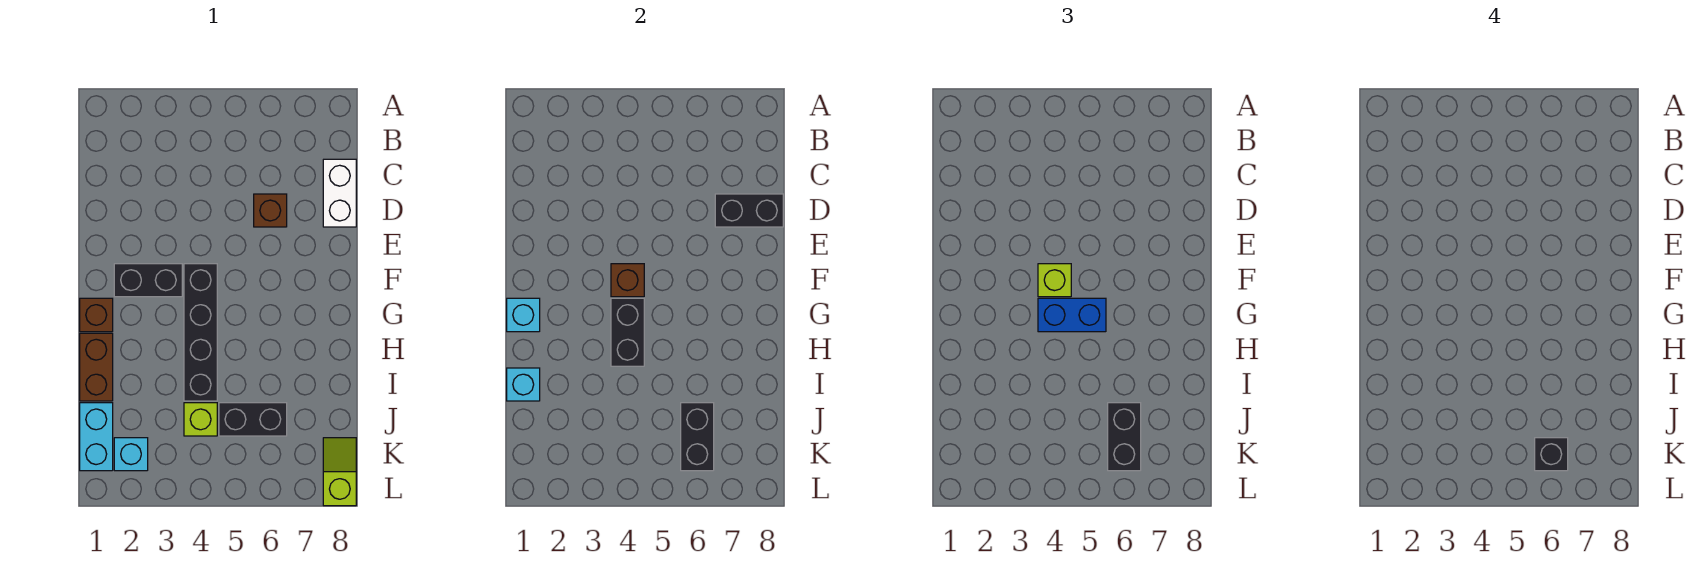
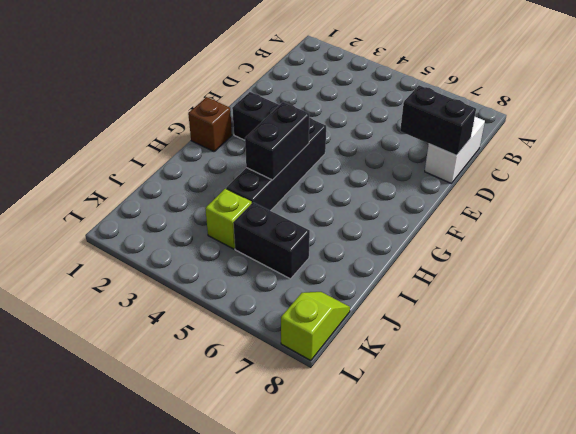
none -> brown 1x1 brick [254,194,287,227]
none -> brown 1x2 brick [80,333,113,401]
none -> cyan 1x2 brick [80,403,113,471]

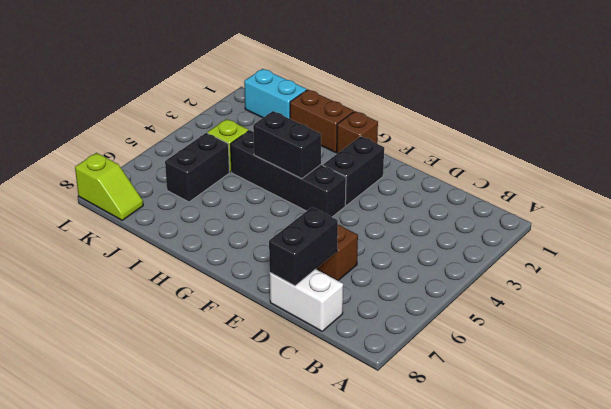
none -> cyan 1x1 brick [114,438,148,471]
none -> brown 1x1 brick [611,264,644,297]
none -> cyan 1x1 brick [507,298,540,332]

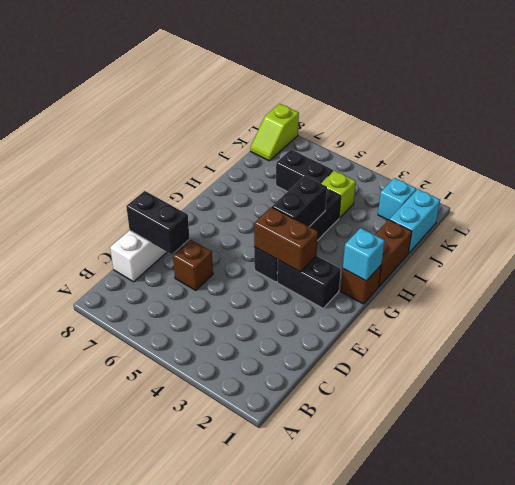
brown 1x2 brick [254,207,318,272] -> brown 1x1 brick [611,264,644,297]
none -> cyan 1x1 brick [507,368,540,401]
none -> black 1x2 brick [681,403,714,471]
none -> lime 1x1 brick [1038,264,1071,297]

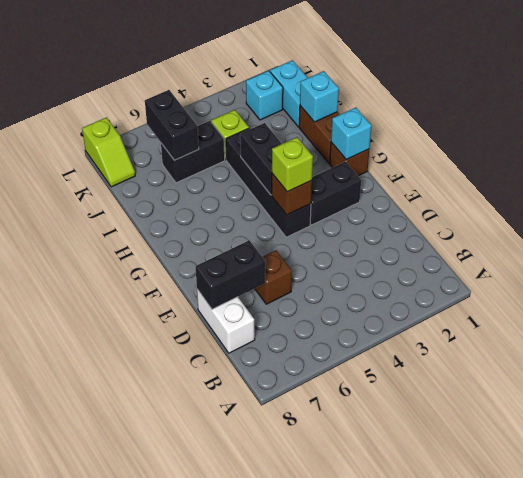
none -> blue 1x2 brick [1038,298,1106,332]
none -> black 1x2 brick [1108,403,1141,471]
none -> black 1x1 brick [1535,438,1568,471]

